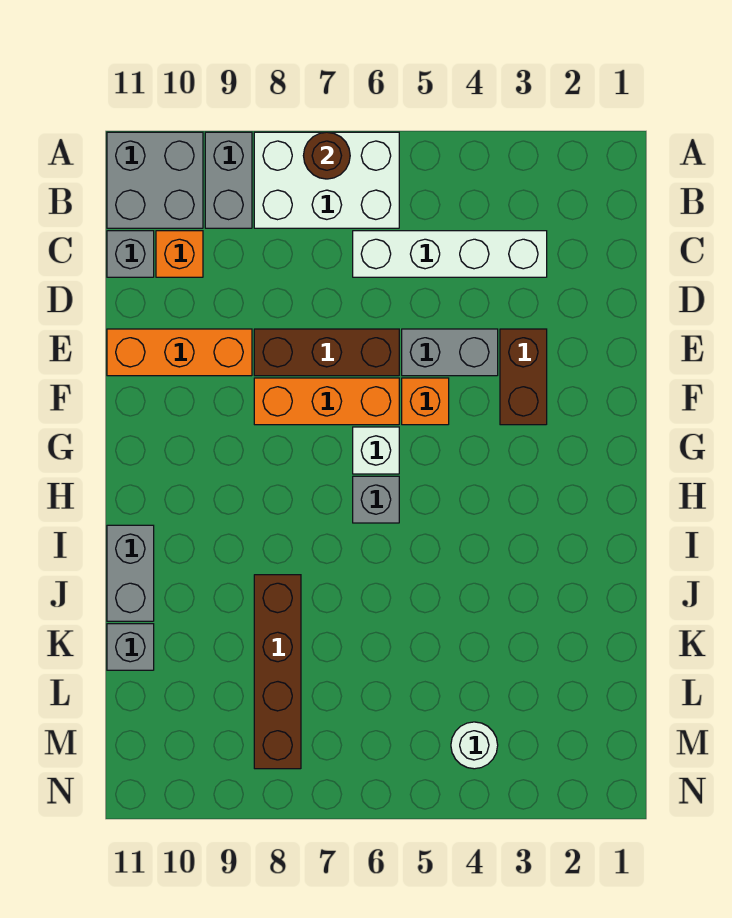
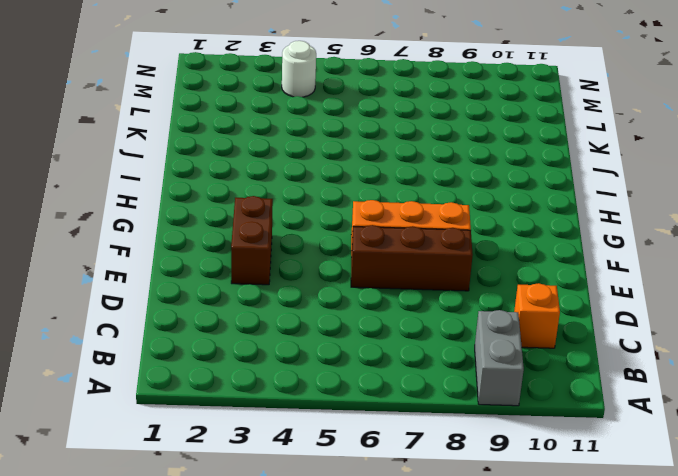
none -> white 2x3 brick [254,132,399,228]
none -> grey 2x2 brick [107,132,203,228]
none -> white 1x4 brick [353,231,547,277]

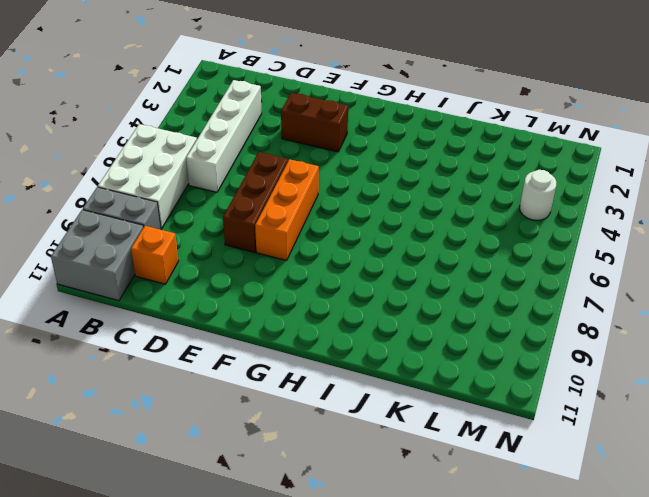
none -> grey 1x1 brick [107,231,154,277]
none -> grey 1x2 brick [402,329,498,376]
none -> orange 1x3 brick [107,329,252,376]

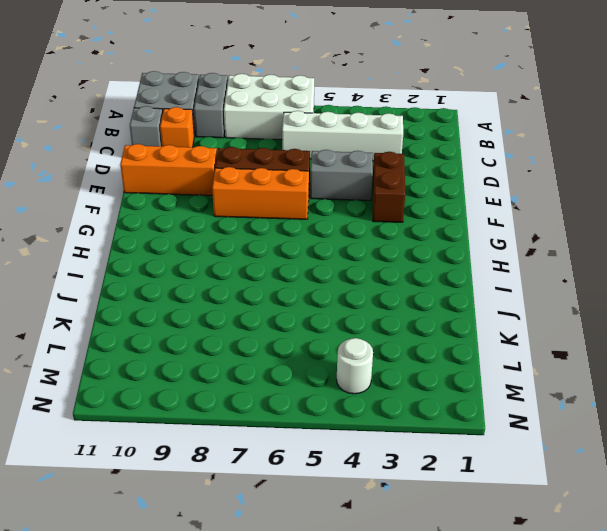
none -> orange 1x1 brick [402,378,449,425]
none -> white 1x1 brick [353,427,399,474]
none -> grey 1x1 brick [353,476,399,523]

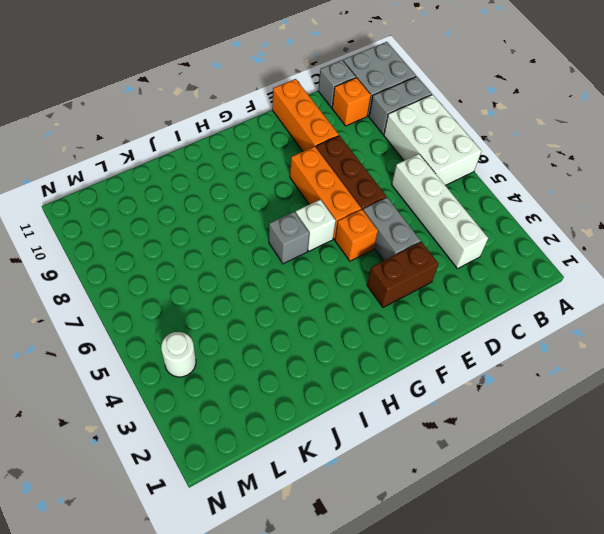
none -> grey 1x2 brick [107,525,154,621]
none -> brown 1x4 brick [254,575,301,769]
none -> grey 1x1 brick [107,624,154,670]

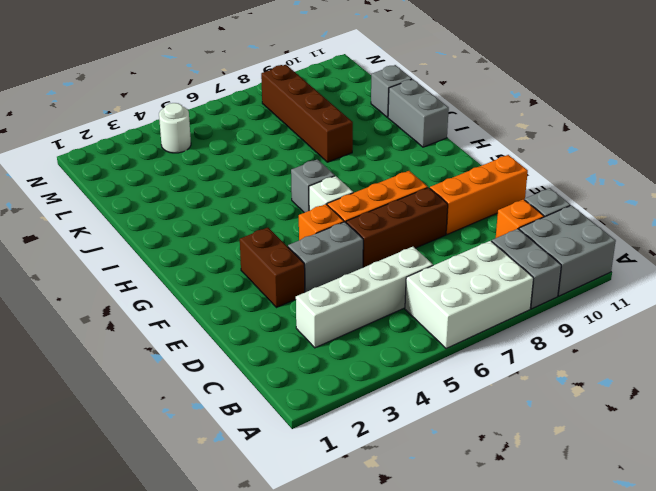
none -> brown 1x1 round brick [303,132,350,179]

